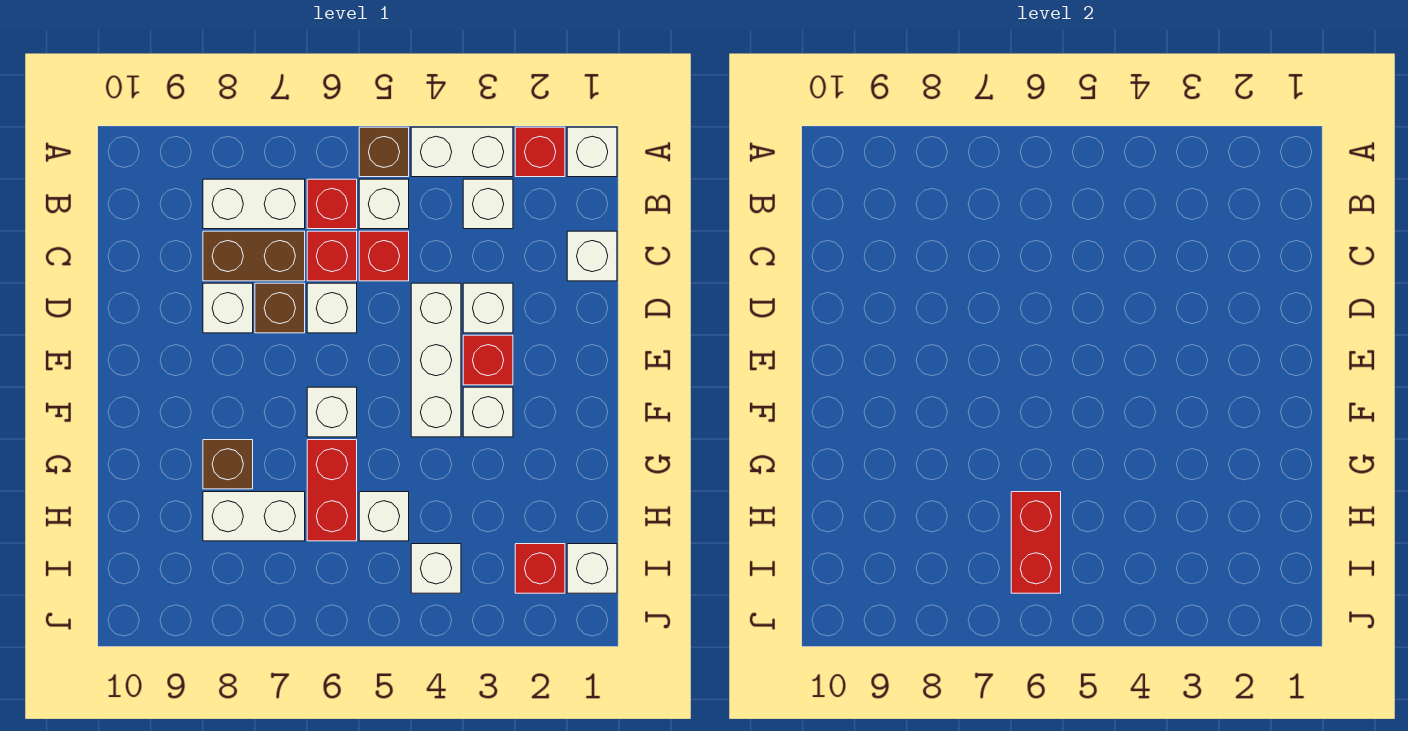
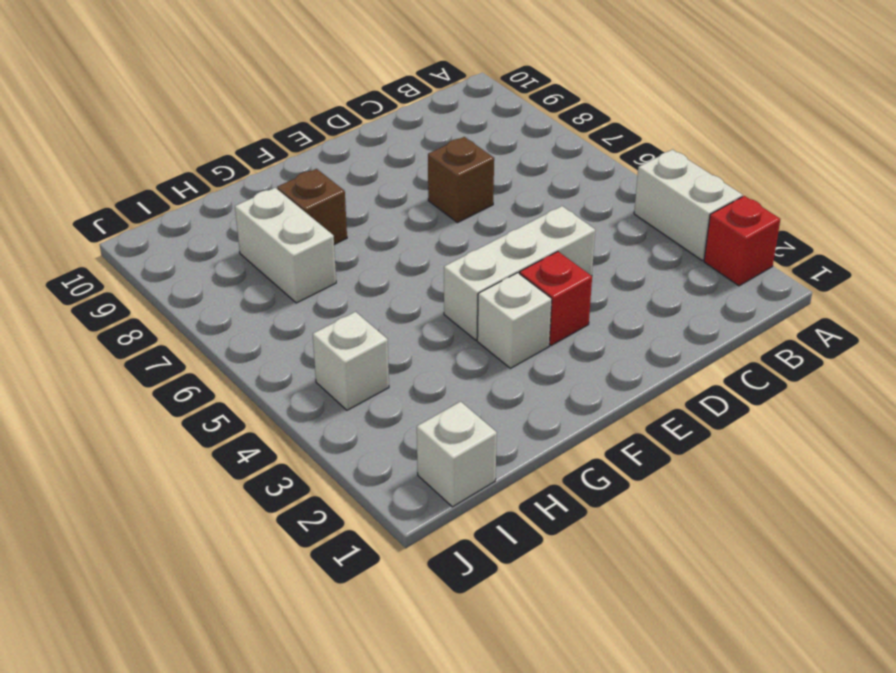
none -> white 1x1 brick [567,127,617,177]
none -> brown 1x1 brick [359,127,409,177]
none -> white 1x1 brick [463,179,513,229]

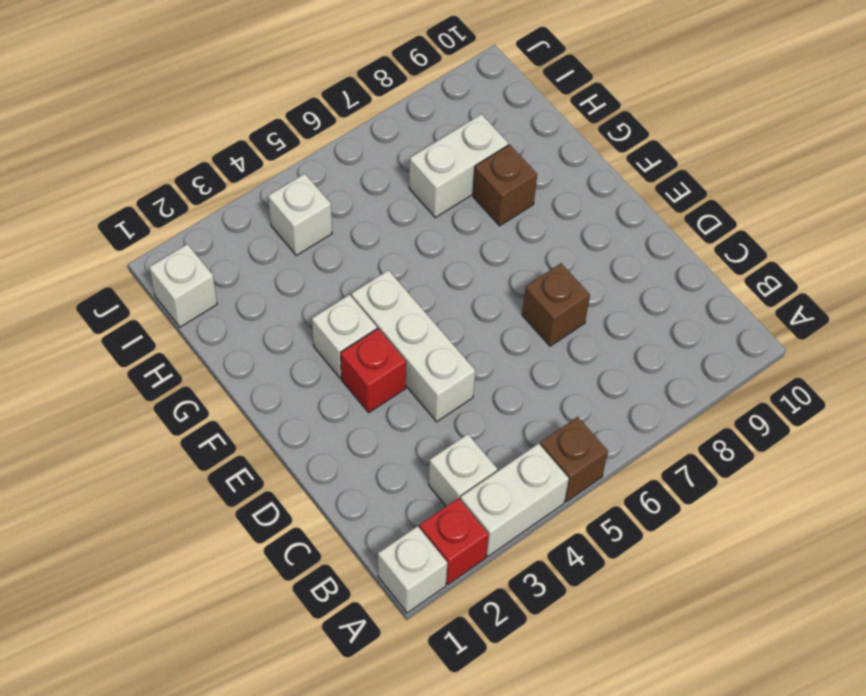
none -> white 1x1 brick [359,179,409,229]
none -> red 1x1 brick [307,179,357,229]
none -> white 1x2 brick [203,179,305,229]

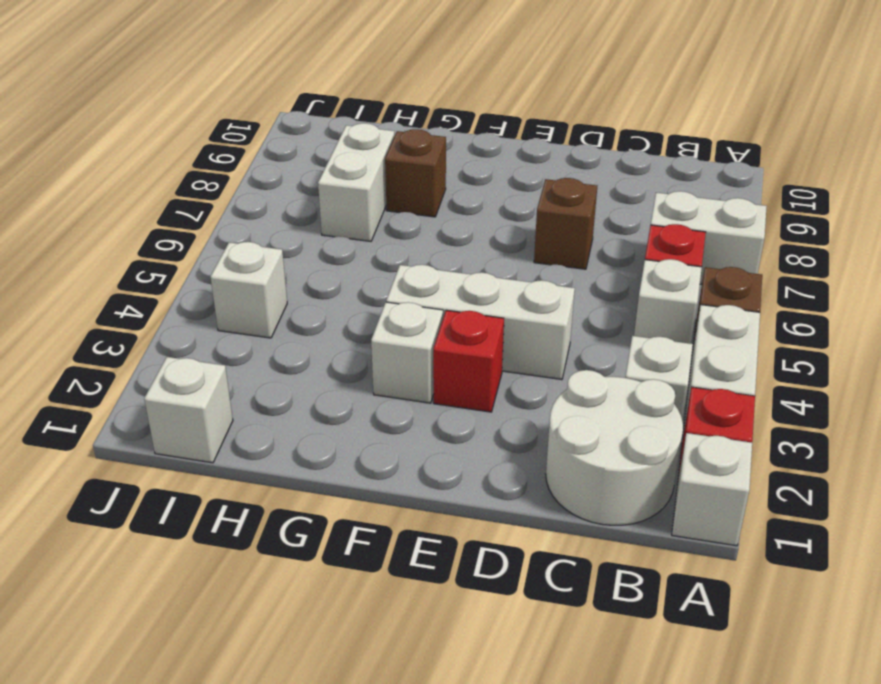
white 1x2 brick [651,191,767,284] -> white 1x2 brick turned to [203,179,305,229]
white 2x2 round brick [546,370,683,525] -> white 1x1 brick [567,231,617,281]
none -> red 1x1 brick [359,231,409,281]
none -> red 1x1 brick [307,231,357,281]
none -> brown 1x2 brick [203,231,305,281]

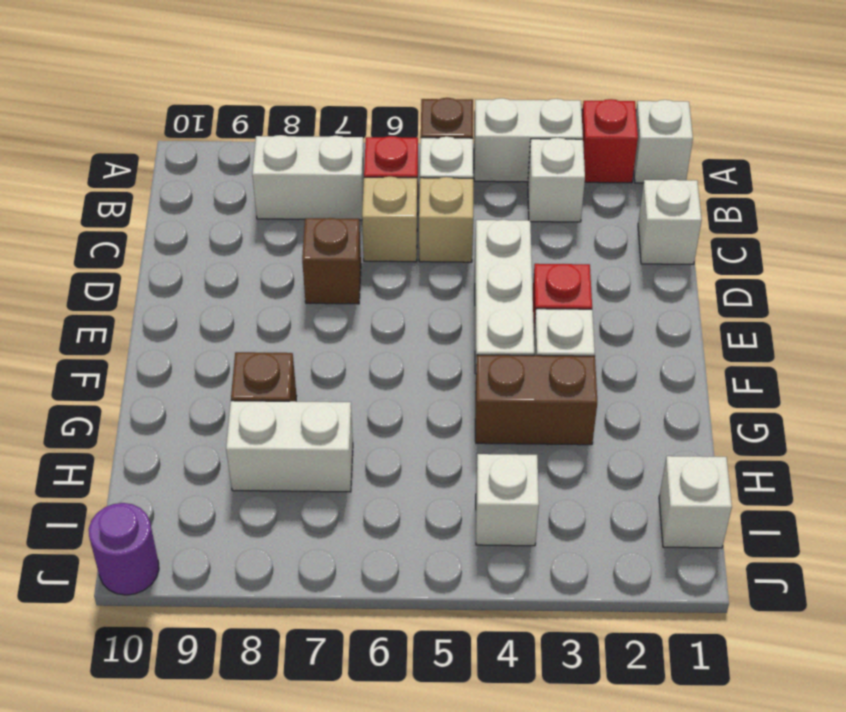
tan 1x1 brick [419,177,473,262] -> red 1x1 brick [359,231,409,281]
tan 1x1 brick [362,177,417,262] -> red 1x1 brick [307,231,357,281]
brown 1x2 brick [475,355,597,445] -> brown 1x2 brick moved to [203,231,305,281]
purple 1x1 round brick [89,503,159,595] -> none
none -> white 1x1 brick [463,283,513,333]
none -> white 1x1 brick [307,283,357,333]
none -> white 1x1 brick [203,283,253,333]

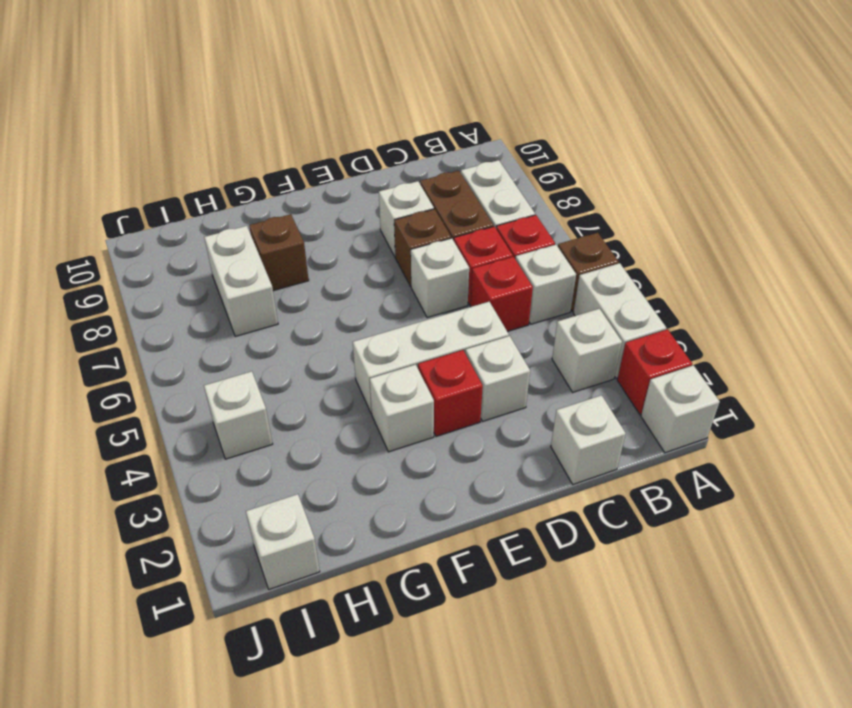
none -> white 1x1 brick [307,387,357,437]
none -> red 1x2 brick [307,440,357,541]
none -> white 1x1 brick [359,492,409,541]

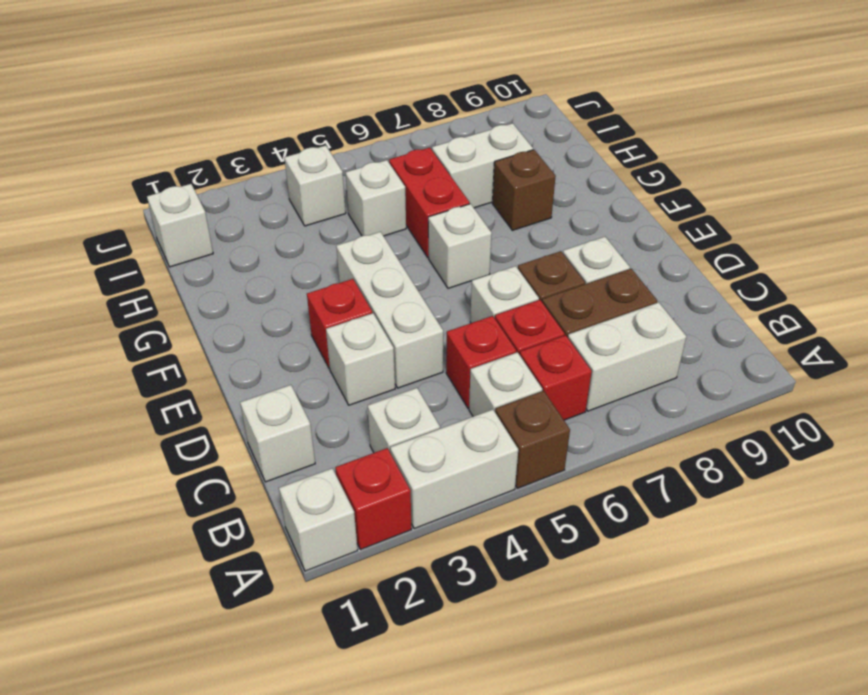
none -> white 1x1 brick [463,387,513,437]
none -> red 1x1 brick [515,544,565,593]
none -> red 1x2 brick [1011,492,1061,593]

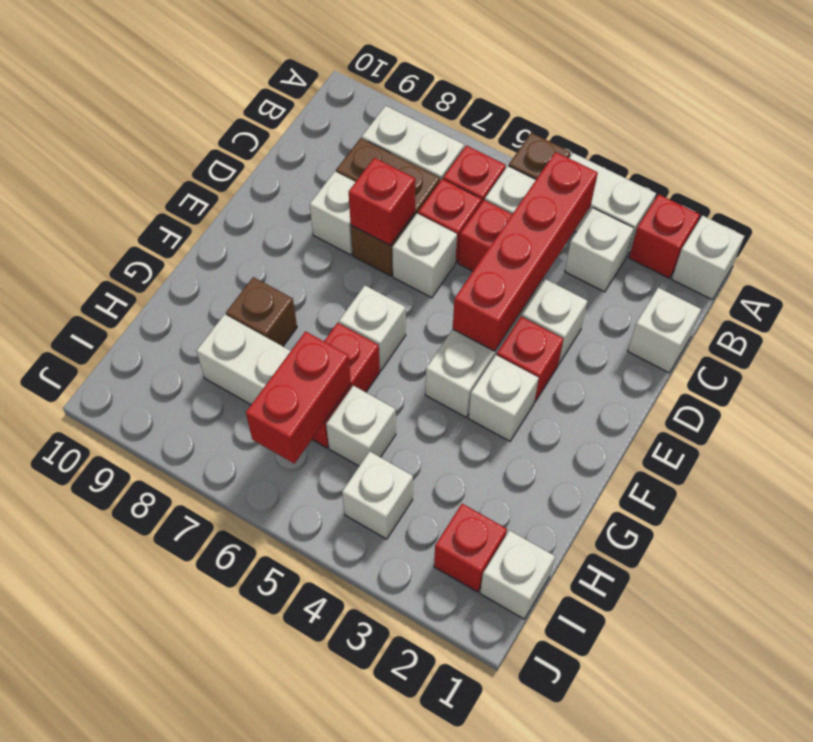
red 1x4 brick [453,152,598,351] -> none
red 1x1 brick [349,158,415,245] -> none

